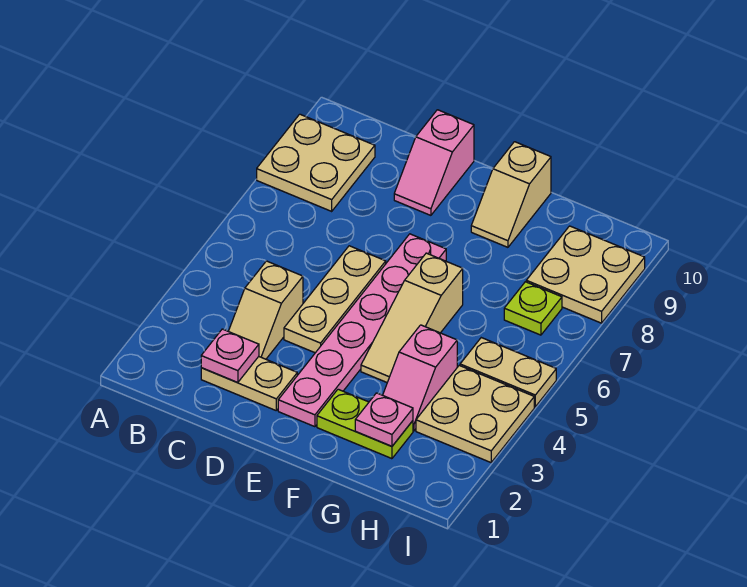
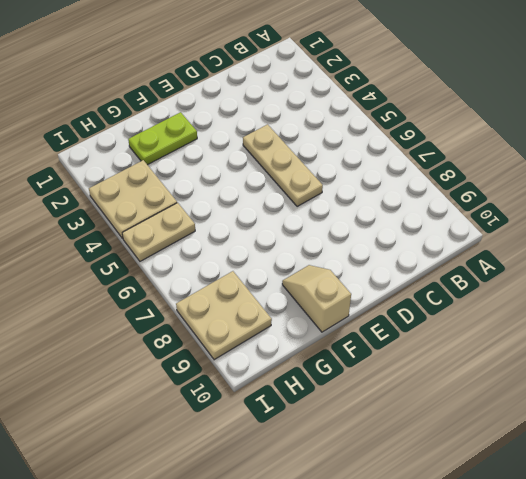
none -> tan 2x2 plate [257,114,375,211]
none -> tan 1x2 plate [201,357,297,410]
none -> tan 1x2 slope [229,261,303,359]

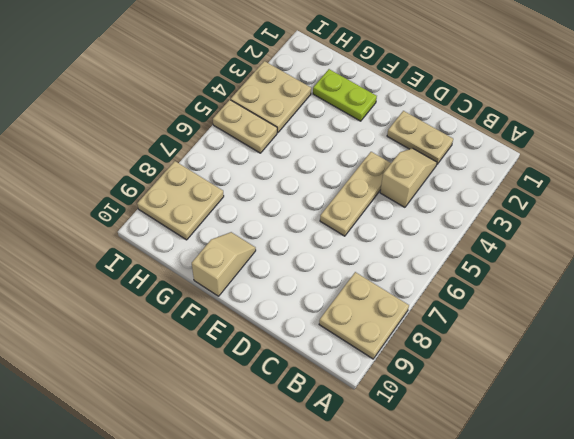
none -> pink 1x2 slope [394,110,474,215]
none -> pink 1x6 plate [278,234,446,427]
none -> tan 1x3 slope [361,253,463,382]

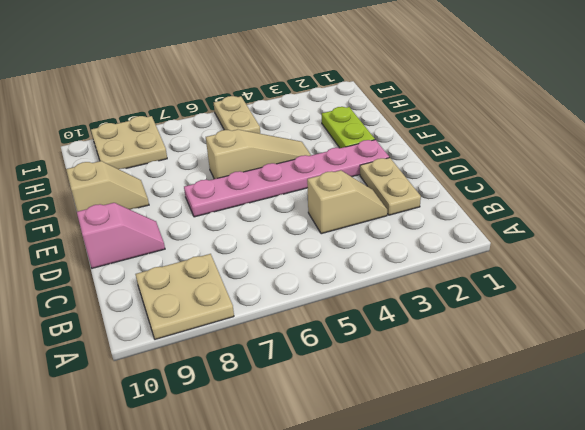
none -> tan 1x3 plate [284,246,386,353]
none -> pink 1x2 slope [383,325,457,431]
none -> tan 2x2 plate [416,365,534,462]

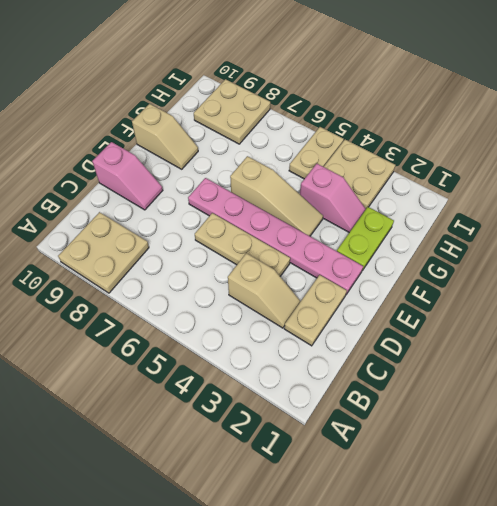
none -> lime 1x1 plate [504,282,562,335]
none -> pink 1x1 plate [201,329,259,382]
none -> pink 1x1 plate [355,393,413,446]

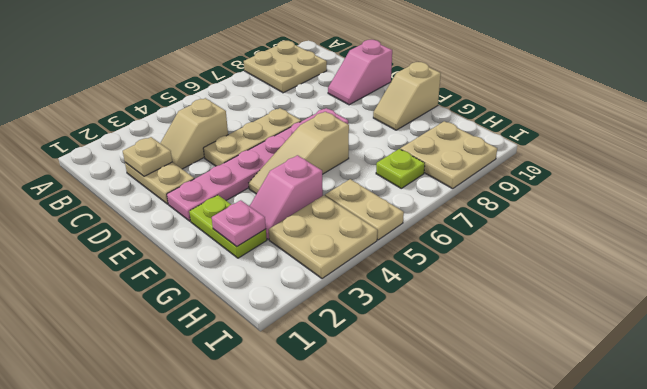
tan 1x1 plate [123,137,172,176] -> pink 1x1 plate [201,329,259,382]

